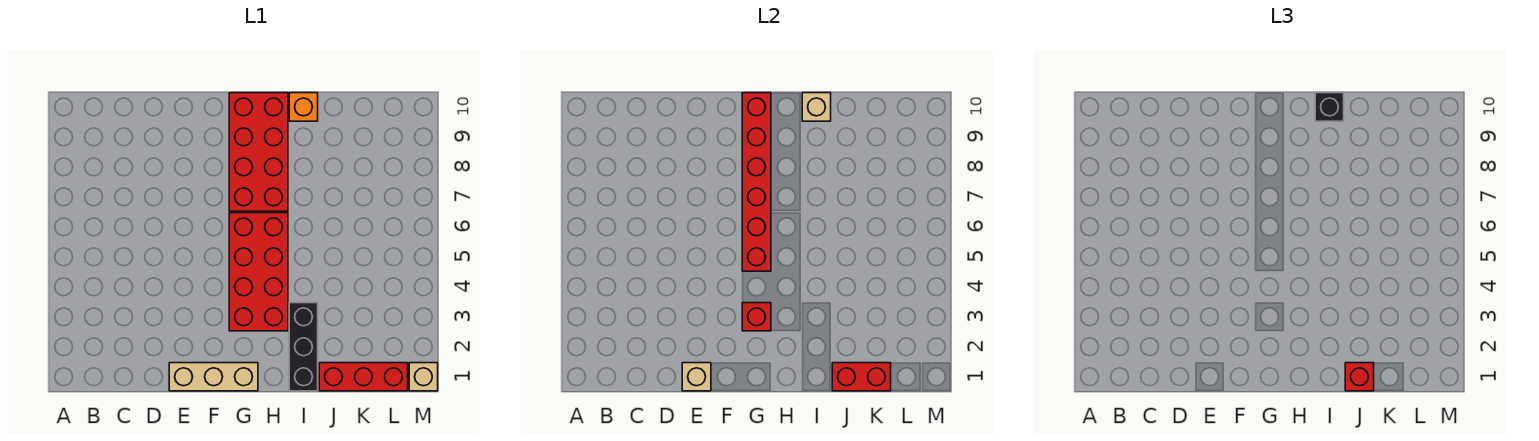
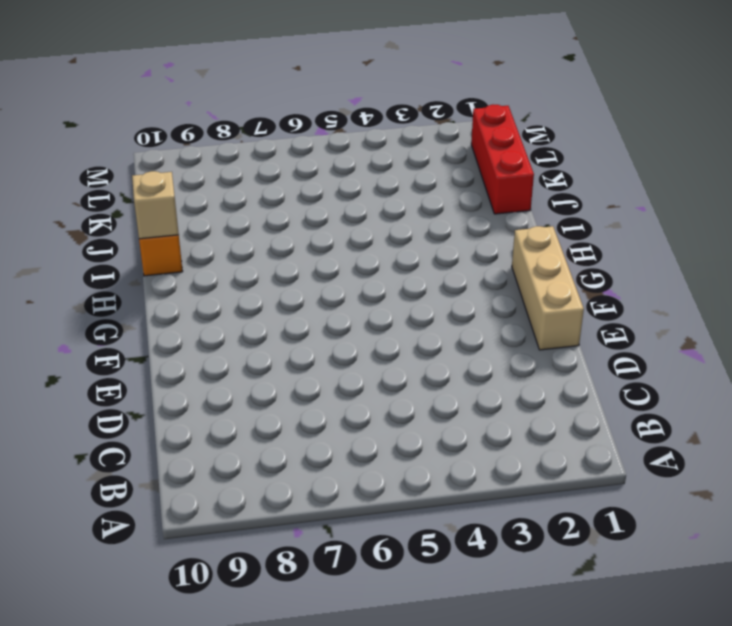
none -> red 2x4 brick [229,213,288,331]
none -> red 2x4 brick [229,93,288,211]
none -> black 1x3 brick [289,303,318,391]

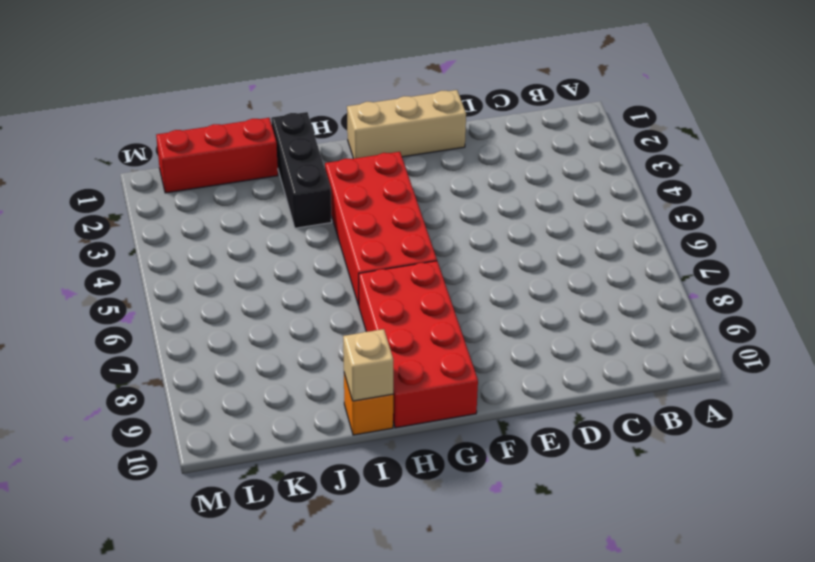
none -> tan 1x1 brick [409,363,438,391]
none -> tan 1x1 brick [682,363,711,391]
none -> red 1x1 brick [742,303,771,331]

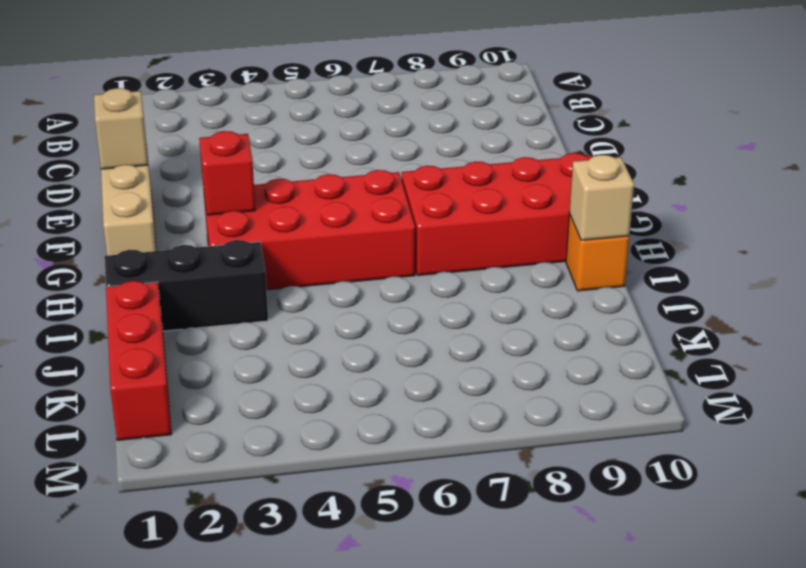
none -> tan 1x1 brick [409,363,438,391]
none -> red 1x6 brick [742,93,771,271]
none -> red 1x2 brick [832,363,891,391]

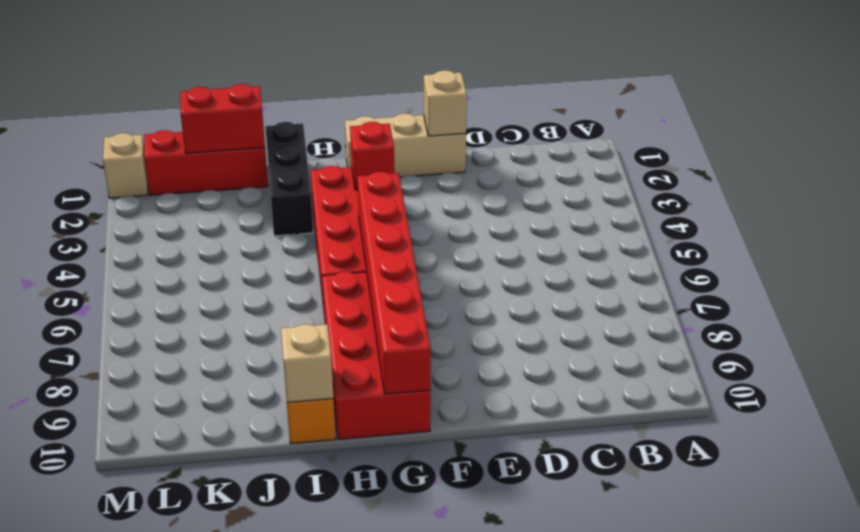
none -> black 1x1 brick [1315,93,1344,121]
none -> red 1x1 brick [1345,363,1374,391]

